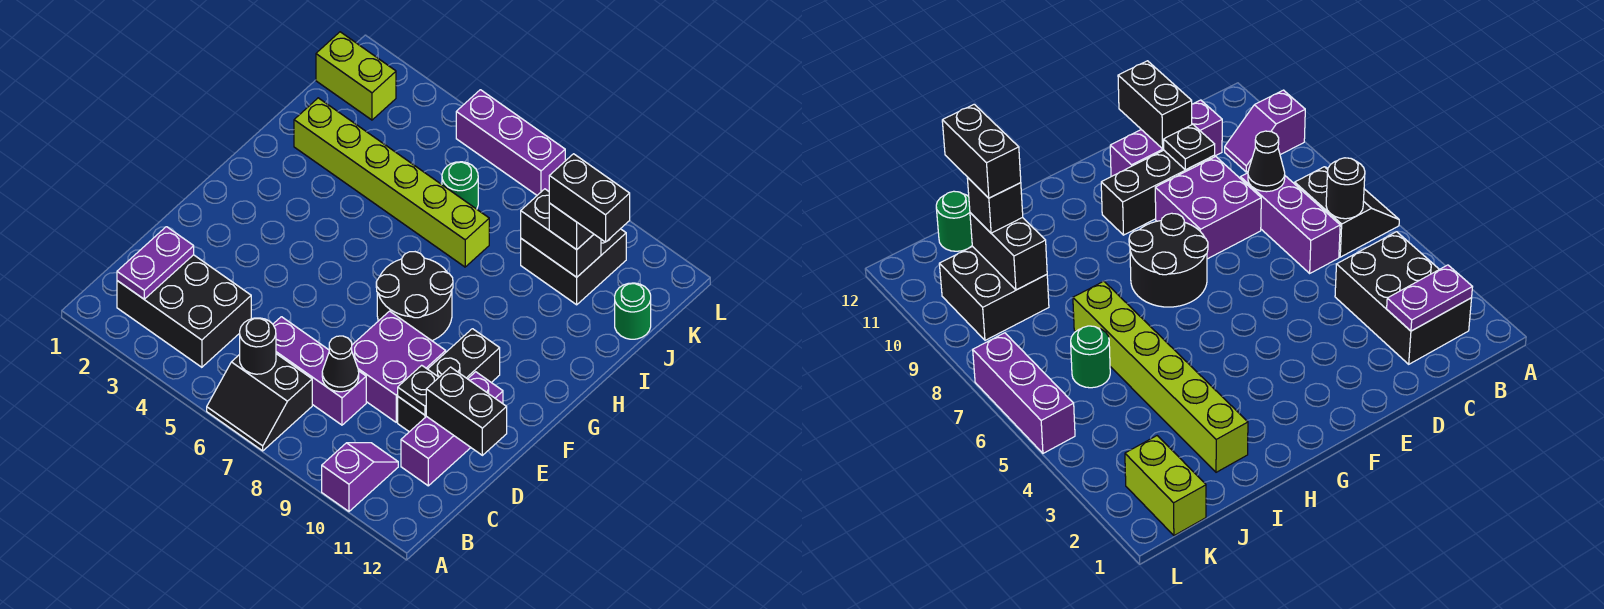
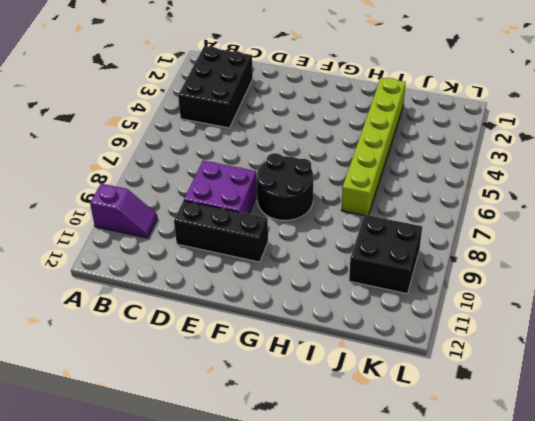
none -> black 2x2 slope [207,354,312,451]
none -> purple 1x3 brick [273,317,366,425]
none -> purple 1x3 brick [401,372,503,486]

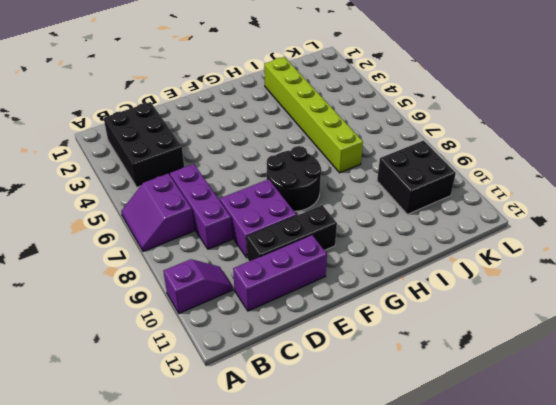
purple 2x2 slope [121,173,194,251] -> black 2x2 slope [207,354,312,451]
none -> green 1x1 round brick [442,162,478,209]
none -> green 1x1 round brick [615,283,651,339]
none -> lime 1x2 brick [316,32,396,120]

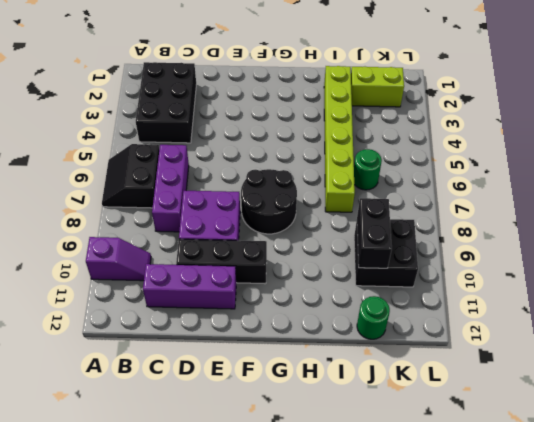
lime 1x2 brick [351,67,404,107] -> lime 1x2 brick turned to [316,32,396,120]
none -> purple 1x3 brick [456,90,565,195]
none -> purple 1x2 plate [117,227,194,299]
none -> black 1x1 round brick [240,318,276,374]

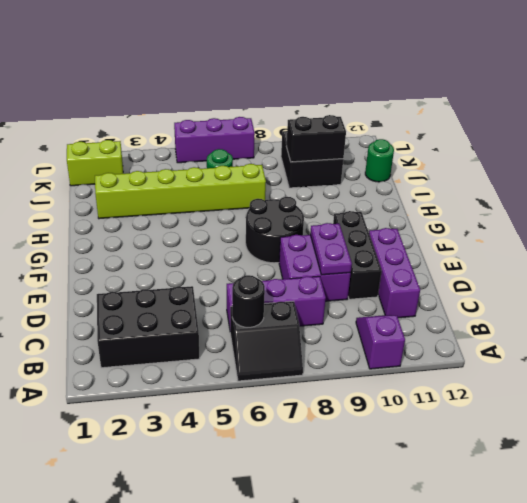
purple 1x2 plate [310,223,352,275] -> purple 1x2 plate moved to [117,227,194,299]
none -> black 1x1 cone [322,336,359,392]
none -> black 1x1 plate [398,365,439,415]
none -> black 1x2 brick [426,367,507,455]

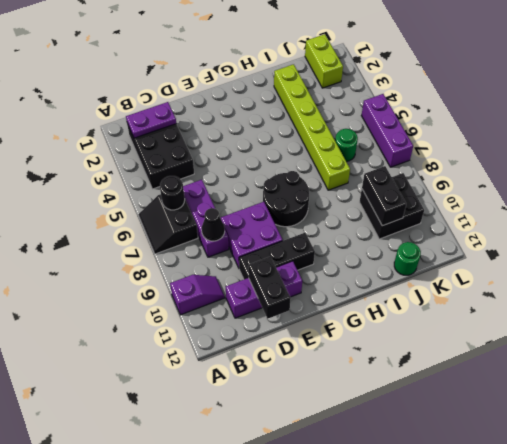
none -> black 1x1 plate [398,365,439,415]
none -> black 1x1 brick [549,203,594,250]
none -> black 1x2 brick [549,154,630,242]

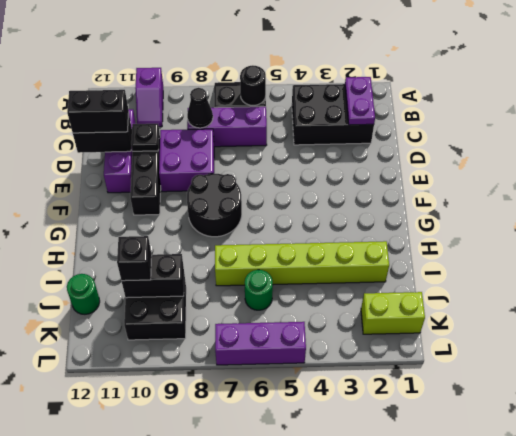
black 1x2 brick [67,90,129,133] -> black 1x2 brick moved to [549,154,630,242]

